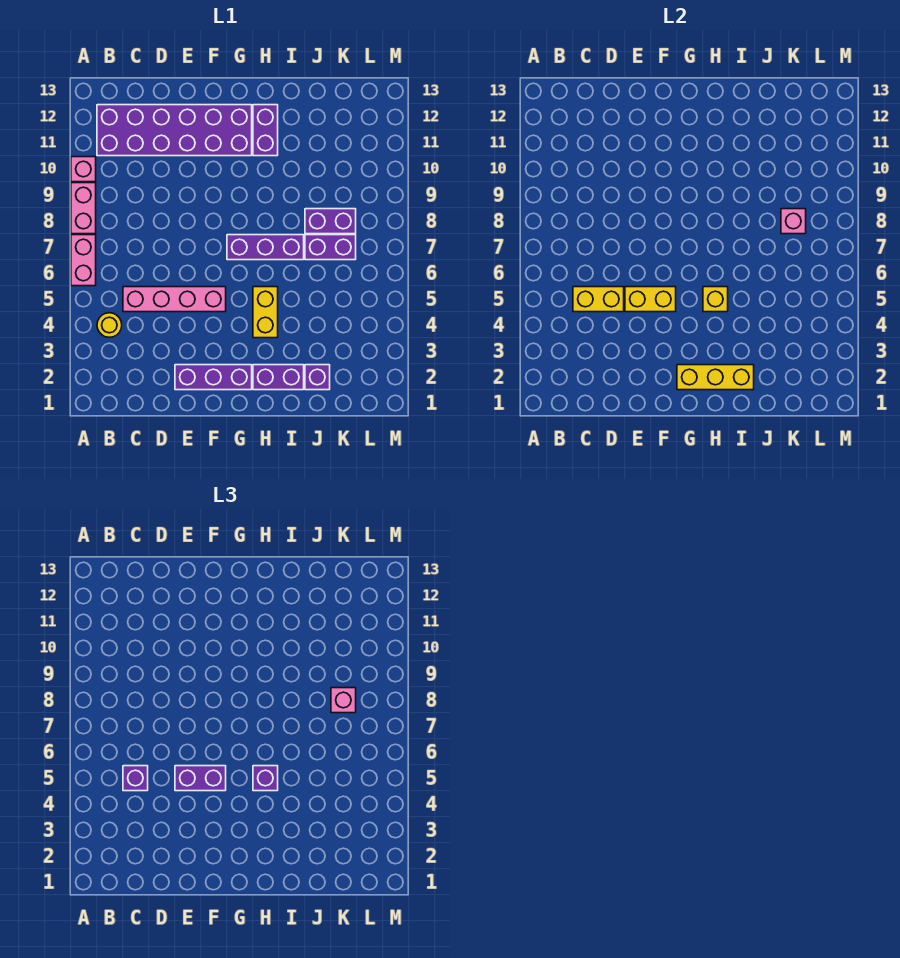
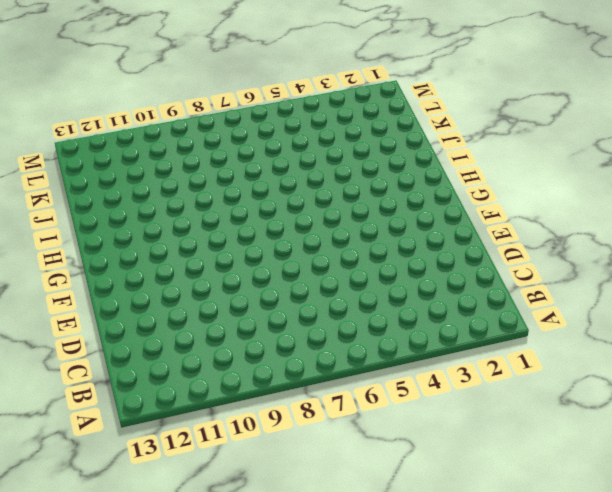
none -> pink 1x2 brick [71,235,96,286]
none -> pink 1x2 brick [71,183,96,234]
none -> pink 1x1 brick [71,157,96,182]

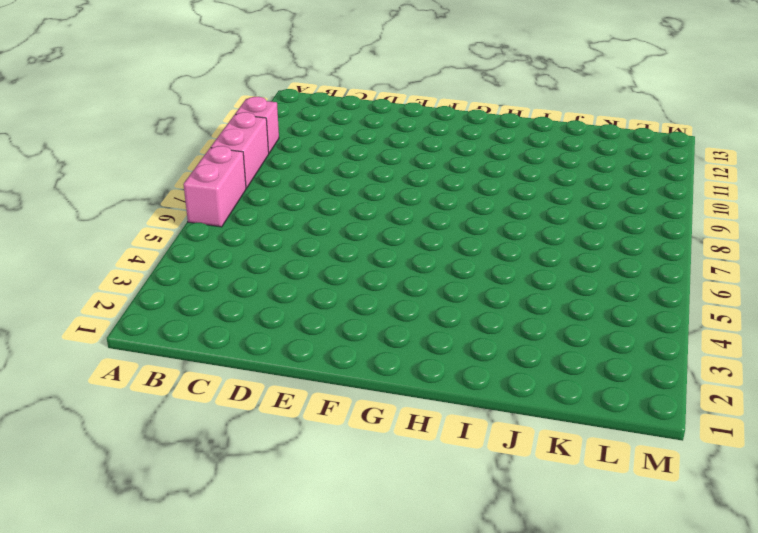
none -> yellow 1x1 round brick [97,313,122,337]
none -> purple 2x6 brick [97,105,252,156]
none -> pink 1x4 brick [123,287,226,312]

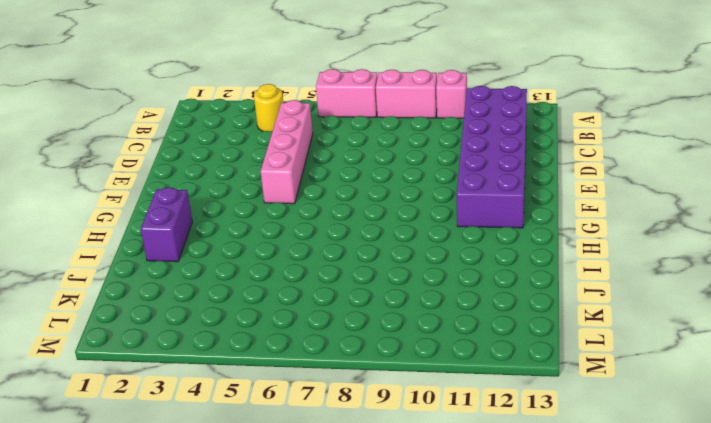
none -> purple 1x3 brick [175,365,252,390]
none -> purple 1x3 brick [227,235,304,260]
none -> yellow 1x2 brick [253,287,278,338]

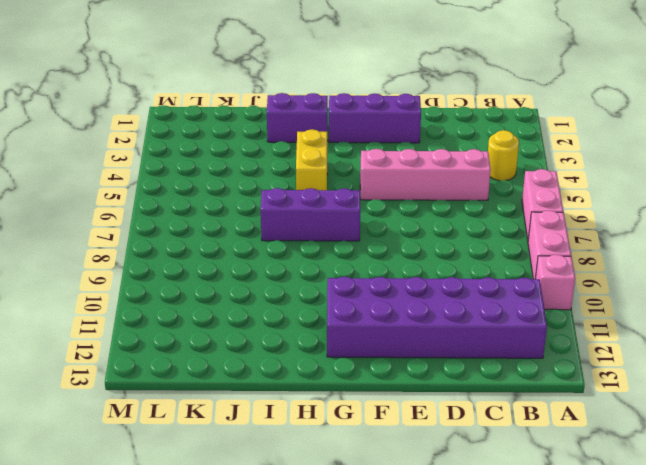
none -> purple 1x2 brick [253,105,278,156]
none -> purple 1x1 brick [305,365,330,390]
none -> purple 1x2 brick [305,235,356,260]

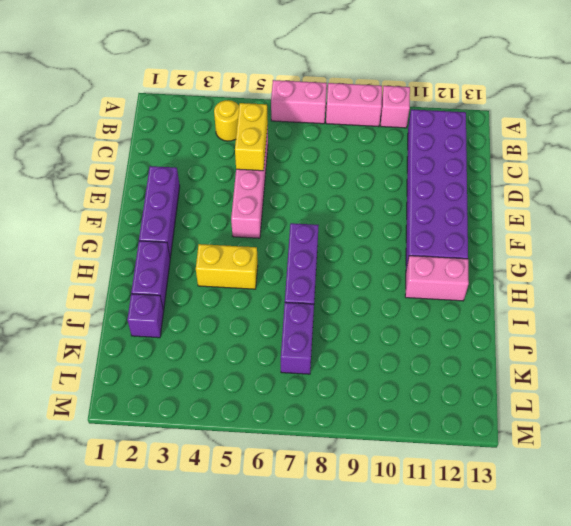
pink 1x2 brick [405,256,469,301] -> purple 1x2 brick [253,105,278,156]
none -> purple 1x2 brick [305,209,356,234]
none -> yellow 1x2 brick [625,287,676,312]
none -> yellow 1x3 brick [677,365,754,390]

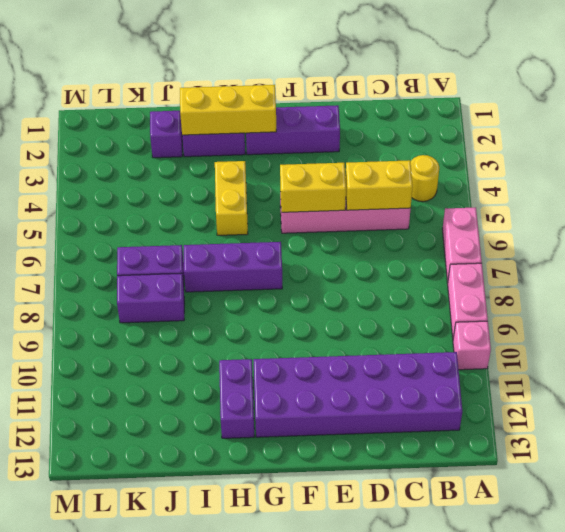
none -> yellow 1x1 brick [703,287,728,312]
none -> pink 1x1 brick [781,209,806,234]
none -> purple 1x1 brick [123,766,148,791]

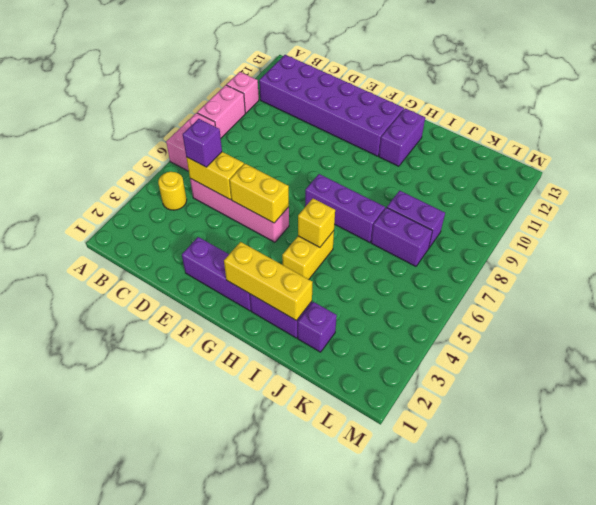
none -> pink 1x1 brick [781,209,806,234]
none -> purple 1x2 brick [175,766,226,791]
none -> purple 1x1 brick [253,766,278,791]

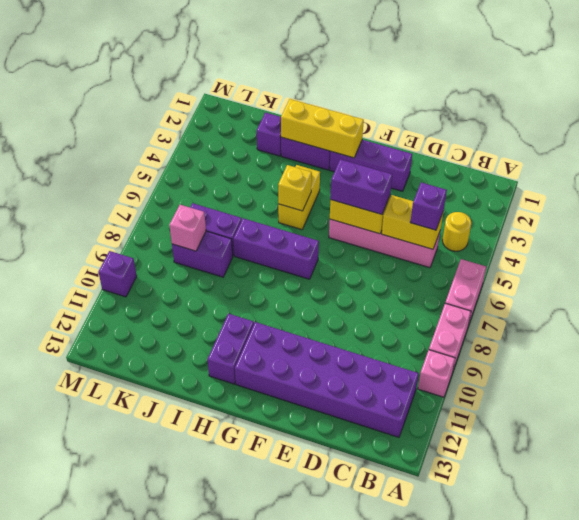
purple 1x1 brick [99,251,137,297] -> purple 1x1 brick moved to [253,766,278,791]
none -> pink 1x1 brick [331,688,356,713]

